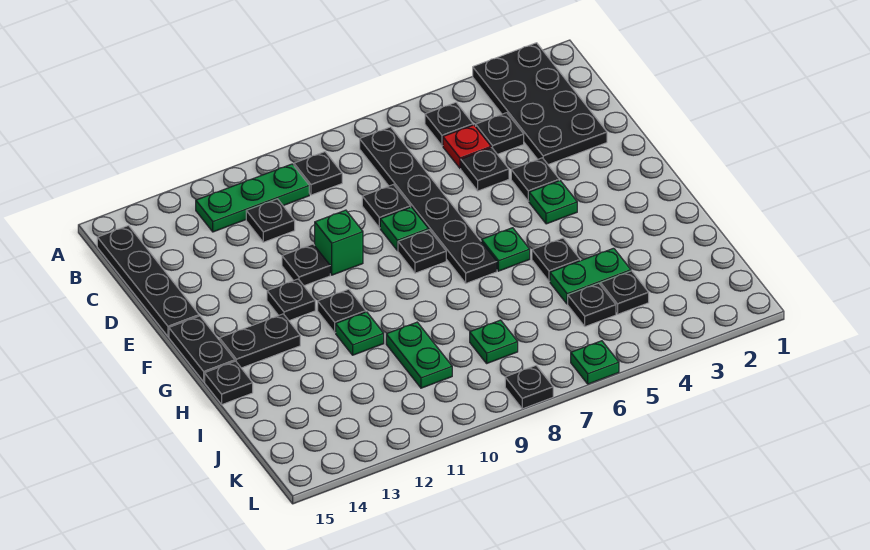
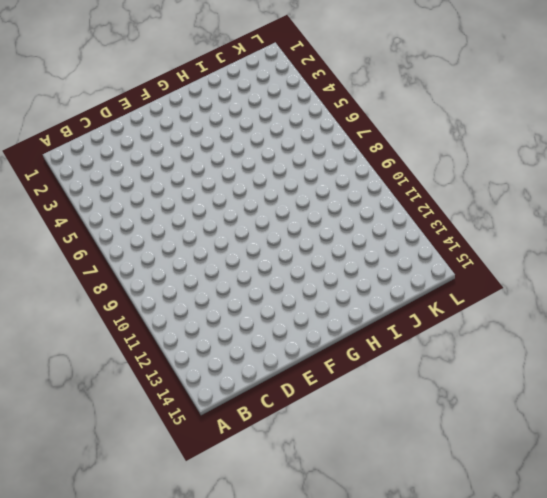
none -> black 2x4 plate [473,43,607,165]
none -> black 1x1 plate [425,102,473,146]
none -> black 1x6 plate [360,127,497,283]
none -> black 1x1 plate [294,152,342,195]

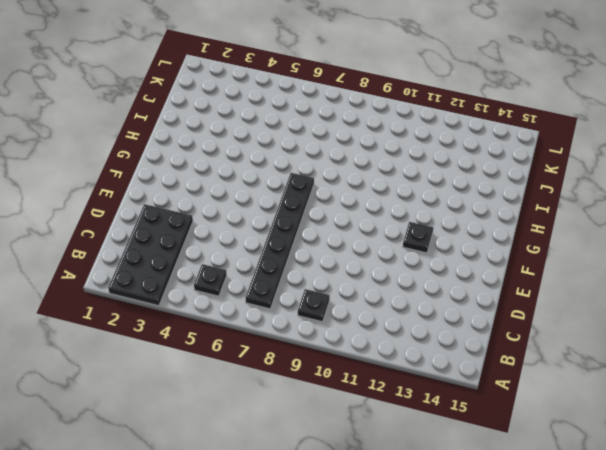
none -> green 1x3 plate [196,164,309,232]
none -> black 1x4 plate [97,226,199,337]
none -> black 1x1 plate [476,113,524,154]
none -> red 1x1 plate [443,125,491,168]

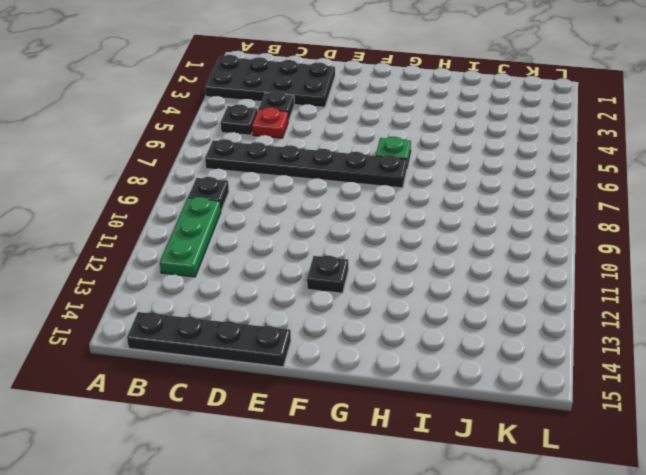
none -> black 1x1 plate [246,199,295,242]
none -> black 1x1 plate [461,148,509,191]
none -> black 1x1 plate [362,185,411,228]
none -> black 1x1 plate [511,158,559,201]

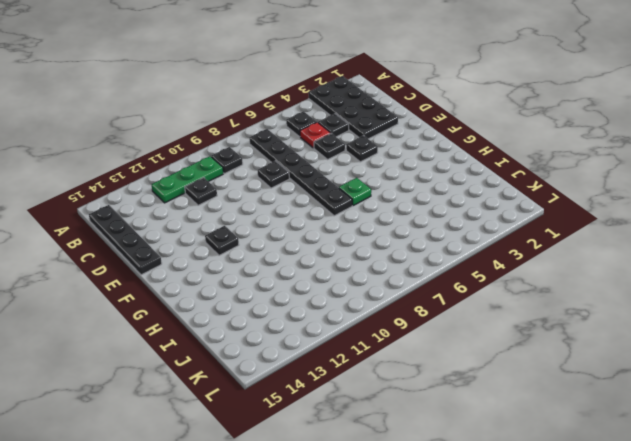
none -> green 1x1 plate [380,207,428,251]
none -> green 1x1 brick [315,210,363,275]
none -> black 1x1 plate [282,244,330,286]
none -> green 1x1 plate [529,181,577,224]

